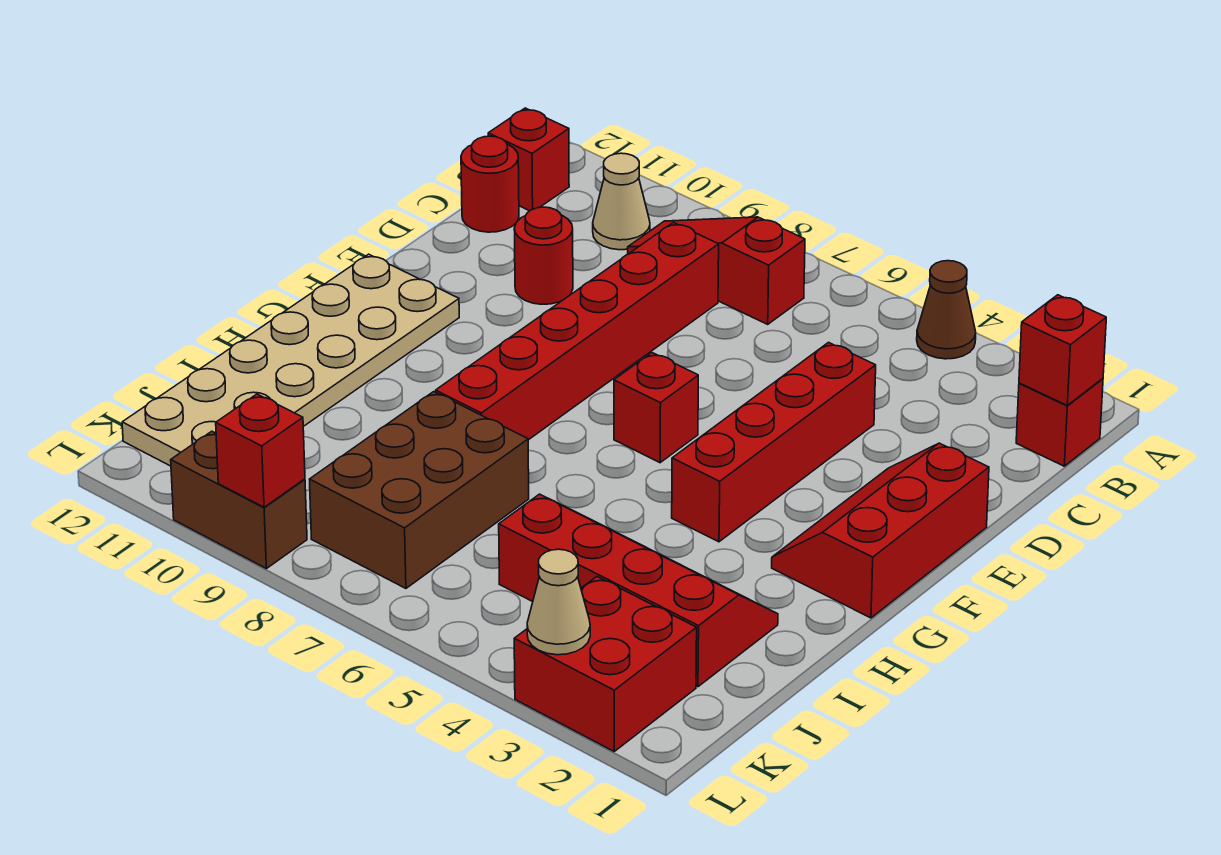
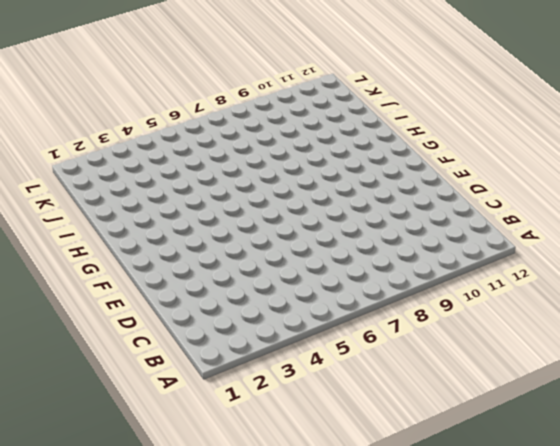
none -> brown 1x1 cone [917,261,976,359]
none -> red 1x1 brick [1016,379,1103,466]
none -> red 1x3 slope [628,217,805,324]

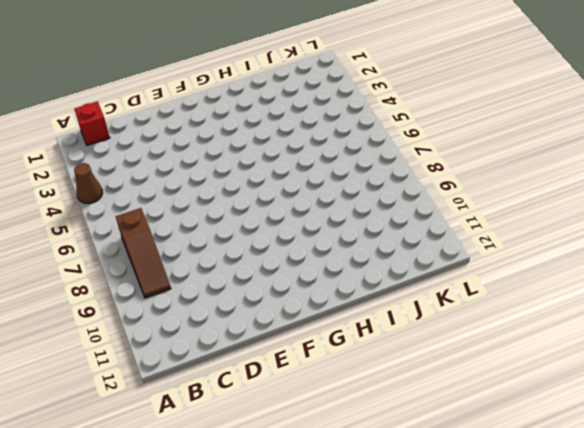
brown 1x3 slope [116,208,171,298] -> red 1x3 slope [628,217,805,324]
none -> tan 1x1 cone [593,153,650,250]
none -> red 1x1 brick [488,108,569,211]
none -> red 1x6 brick [436,223,719,440]

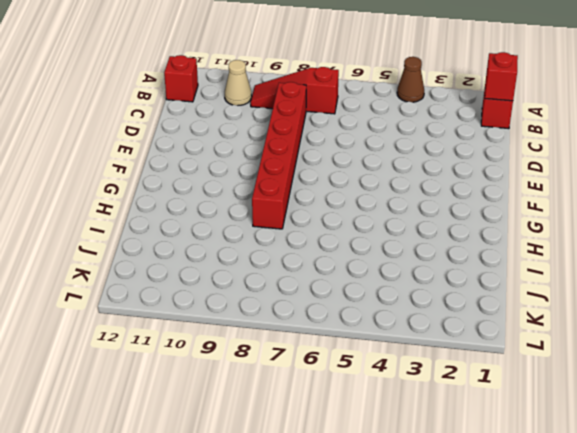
none -> red 1x1 round brick [461,136,519,232]
none -> red 1x4 brick [672,342,876,542]
none -> red 1x1 round brick [514,207,573,304]

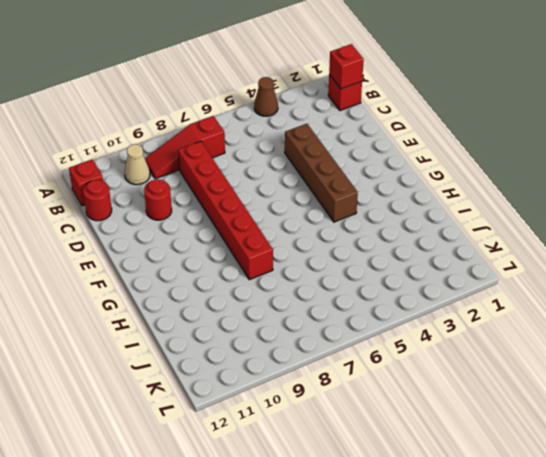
brown 1x4 brick [285,124,358,222] -> red 1x4 brick [672,342,876,542]
none -> red 2x3 slope [772,443,989,618]
none -> red 1x1 brick [614,353,698,463]
none -> tan 2x6 plate [122,254,459,466]

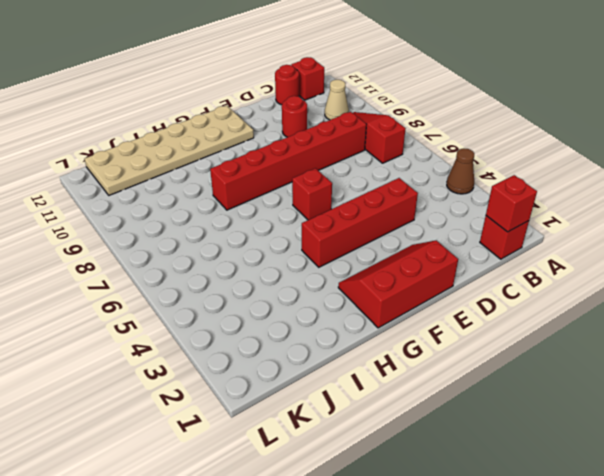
none -> red 2x4 slope [499,494,778,687]
none -> brown 2x3 brick [310,392,529,588]
none -> red 2x2 brick [514,577,697,751]

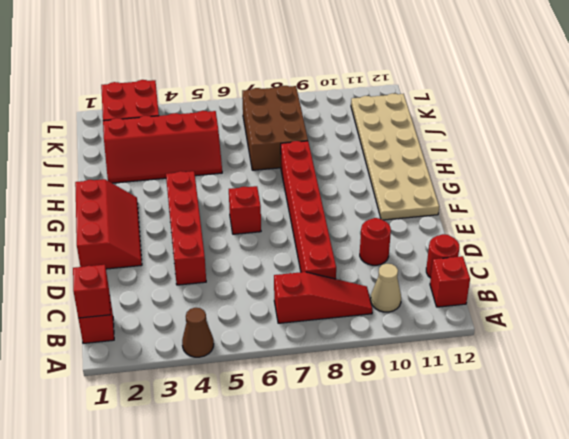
none -> brown 1x2 brick [171,431,307,569]
none -> tan 1x1 cone [527,549,590,655]
none -> red 1x1 brick [216,394,305,507]

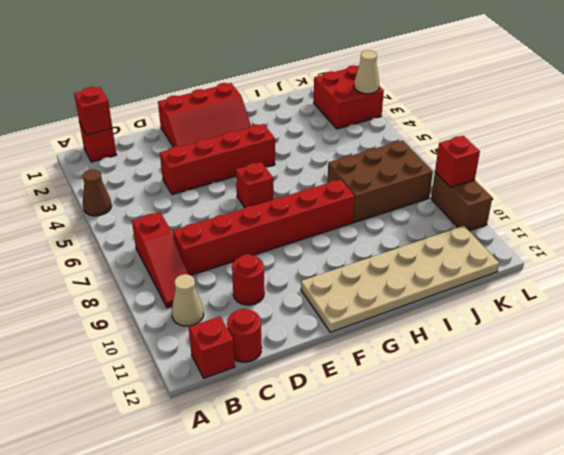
none -> red 2x4 slope [499,494,778,687]

